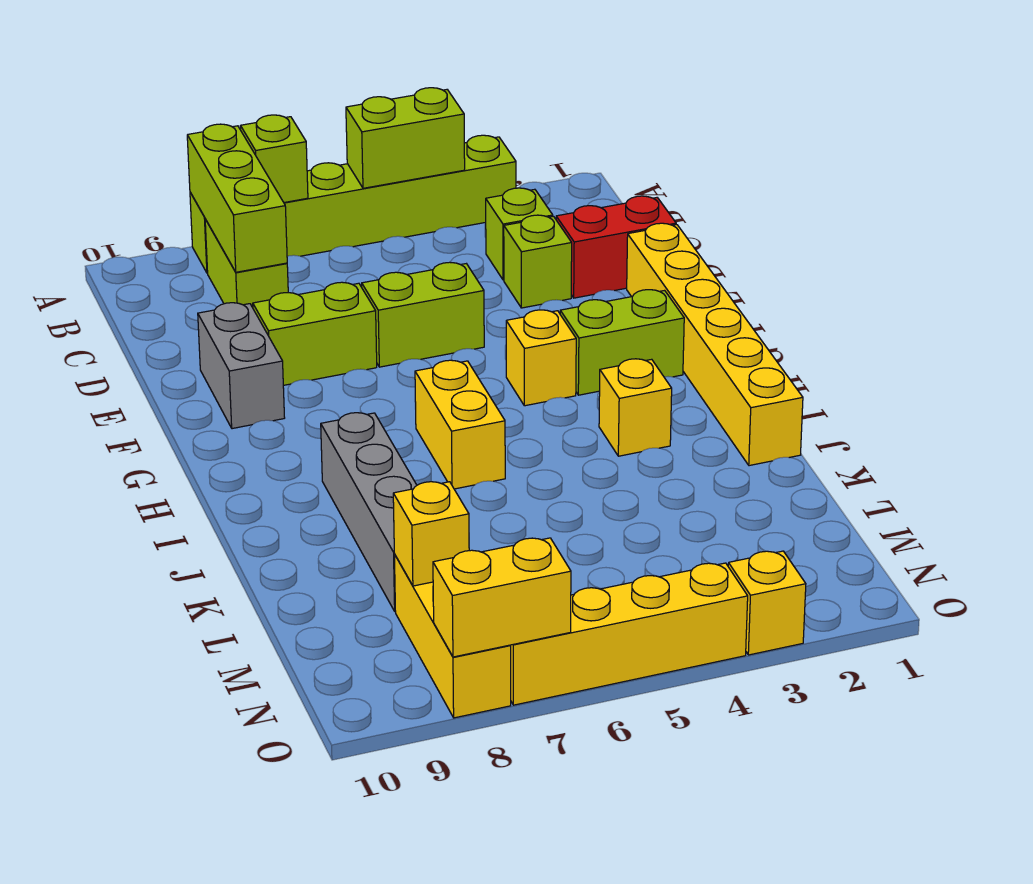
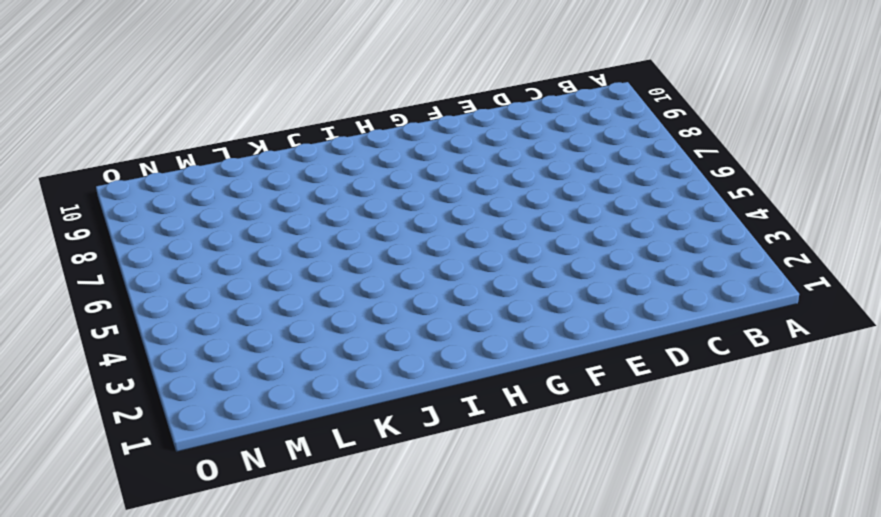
none -> lime 1x6 brick [190,135,516,273]
none -> lime 1x2 brick [205,219,288,308]
none -> lime 1x1 brick [486,188,553,280]

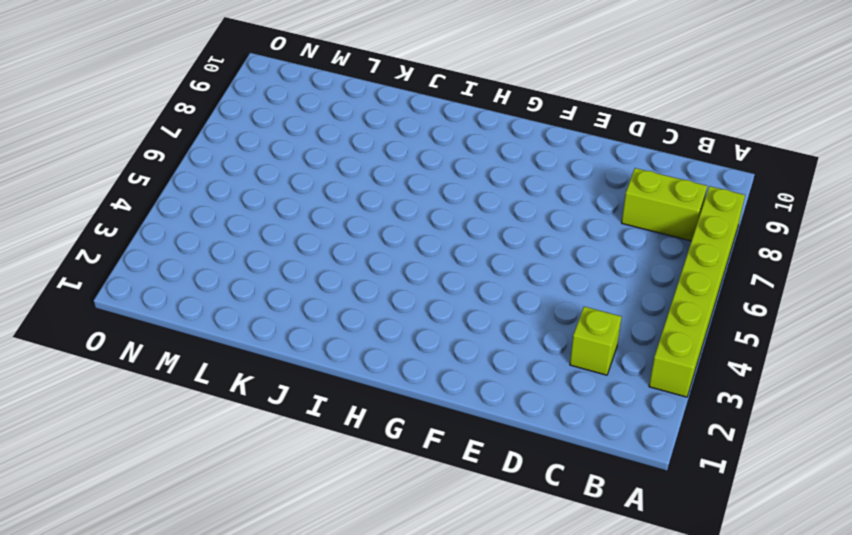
none -> red 1x2 brick [556,196,676,298]
none -> lime 1x1 brick [504,215,572,308]
none -> yellow 1x6 brick [627,223,803,466]

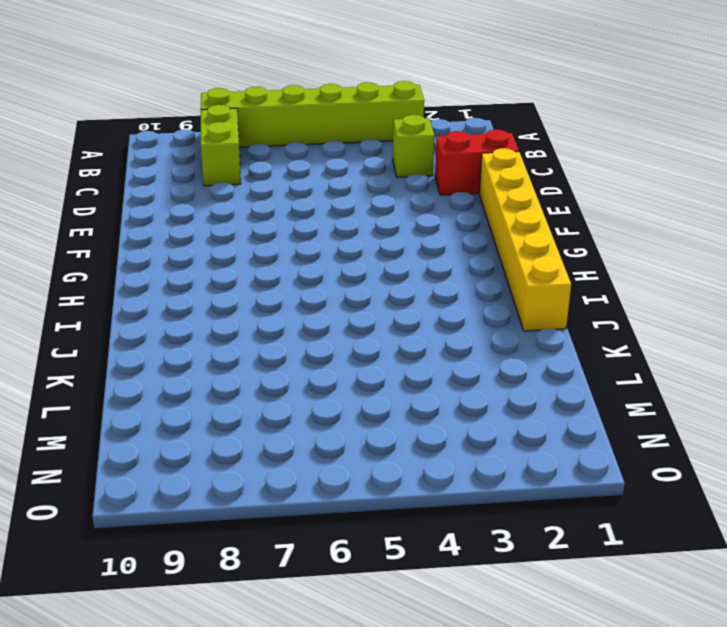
none -> lime 1x1 brick [504,215,572,308]
none -> lime 1x2 brick [362,262,484,367]
none -> lime 1x2 brick [253,282,377,385]

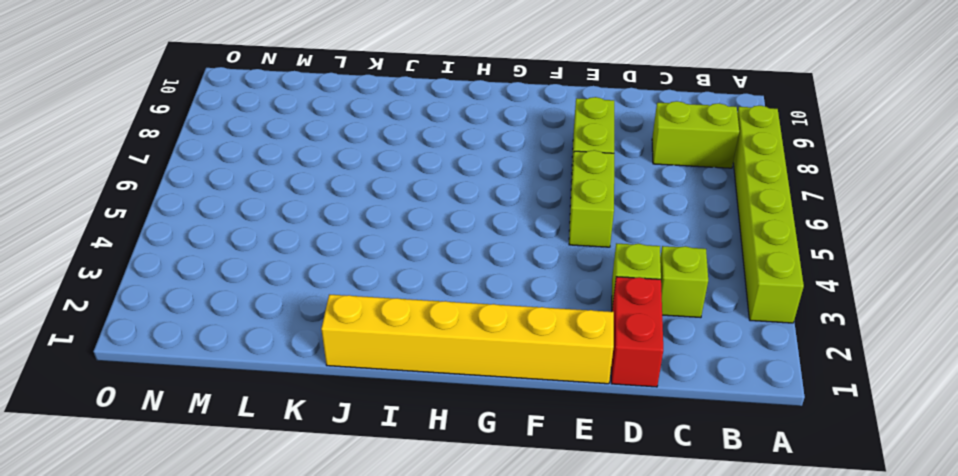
none -> grey 1x2 brick [198,303,285,429]
none -> lime 1x2 brick [560,290,684,395]
none -> yellow 1x1 brick [506,310,576,406]

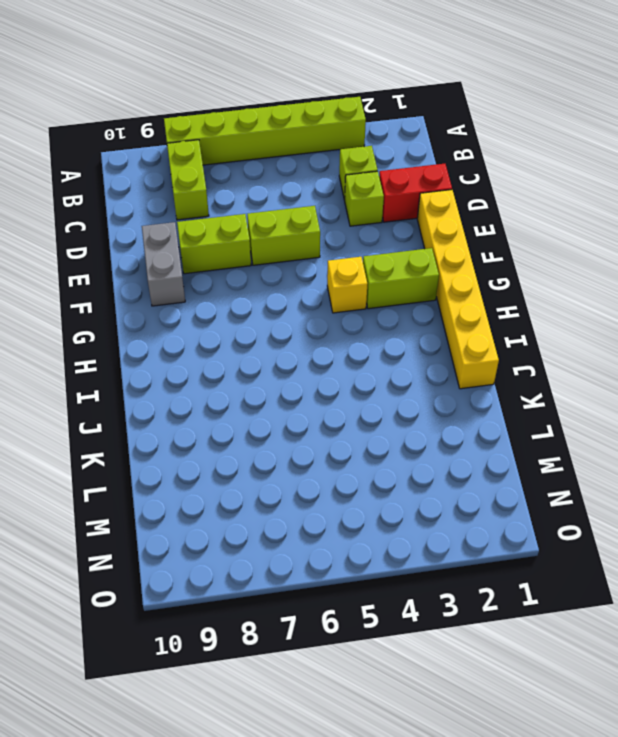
none -> yellow 1x2 brick [415,360,505,489]
none -> yellow 1x1 brick [599,359,672,456]
none -> grey 1x4 brick [321,413,417,612]

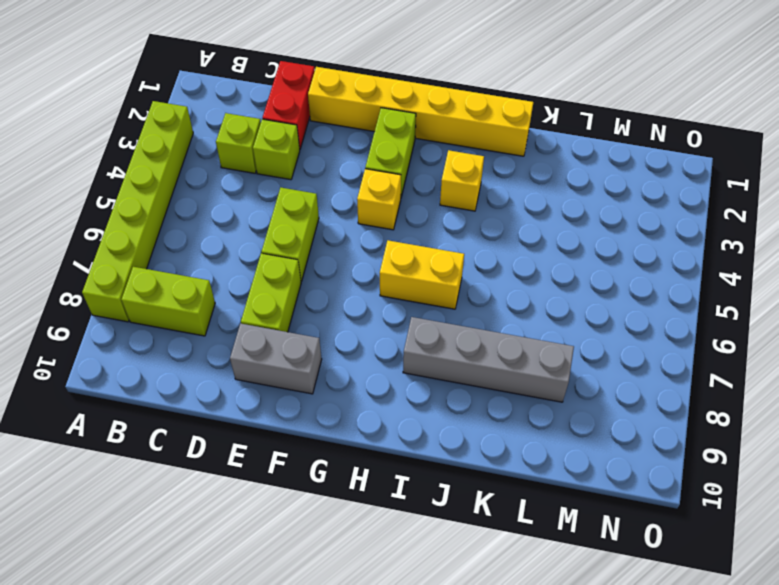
none -> yellow 1x3 brick [394,554,511,718]
none -> yellow 1x1 brick [728,551,806,655]
none -> yellow 1x4 brick [510,563,748,705]

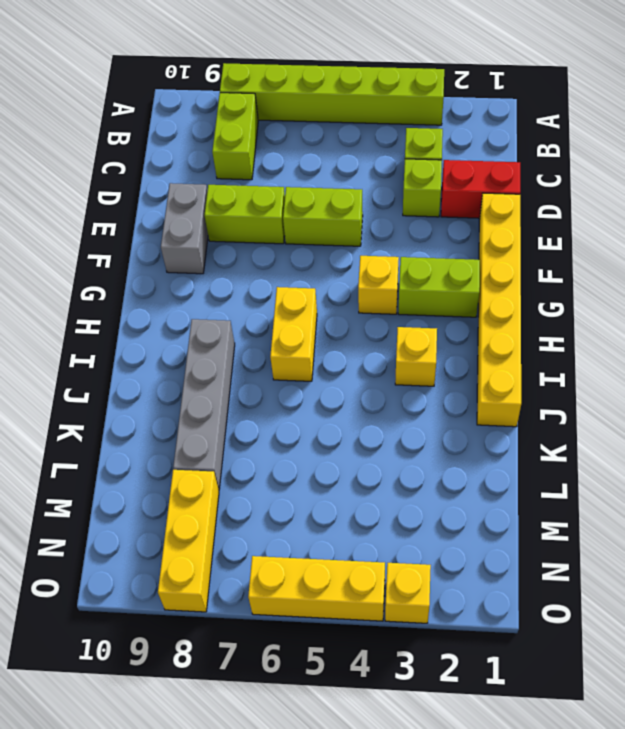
yellow 1x3 brick [248,556,385,621] -> yellow 1x4 brick [510,563,748,705]
none -> lime 1x2 brick [346,88,465,188]
none -> lime 1x1 brick [241,115,308,202]
none -> lime 1x3 brick [187,124,287,272]

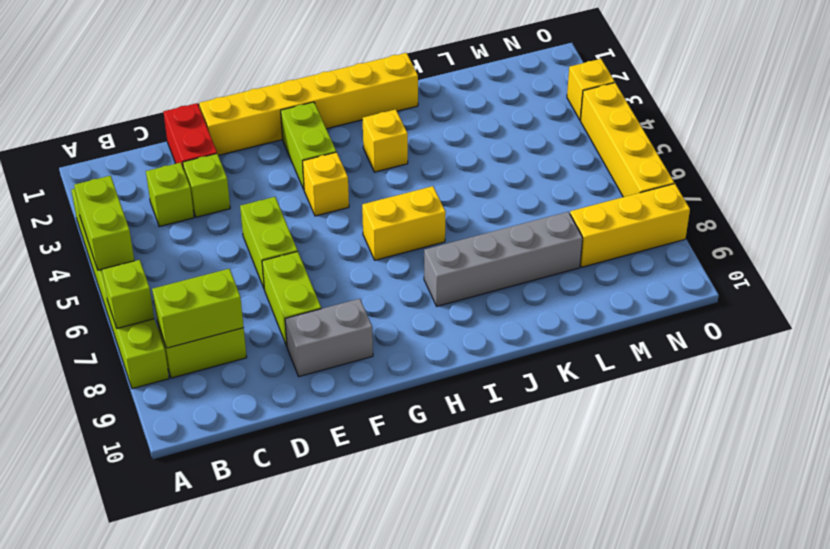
lime 1x2 brick [152,269,244,348] -> lime 1x3 brick [187,124,287,272]
none -> yellow 1x1 brick [393,482,469,586]
none -> yellow 1x2 brick [433,538,571,657]

